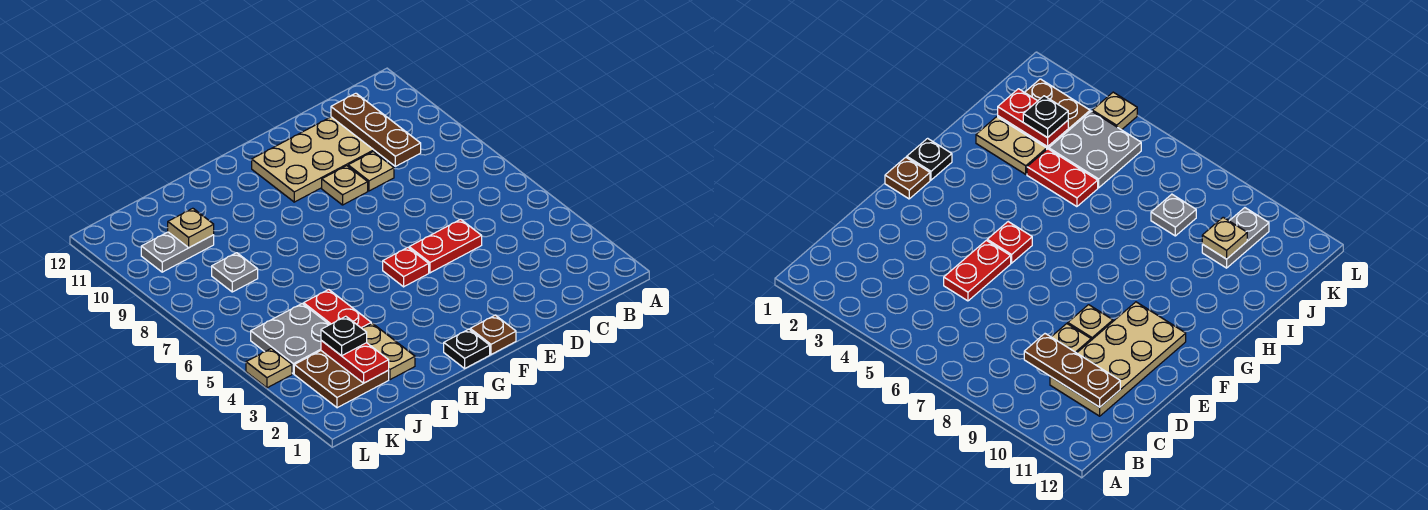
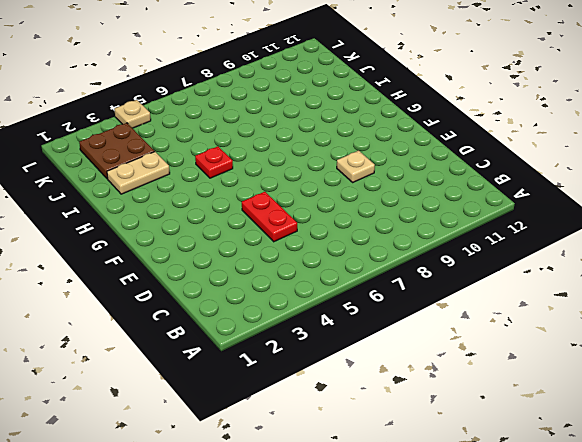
red 1x1 plate [195,146,233,178] -> red 1x1 plate moved to [383,248,429,287]
none -> tan 2x4 plate [252,117,381,202]
none -> tan 1x1 plate [348,152,394,191]
none -> brown 1x1 plate [470,315,516,354]

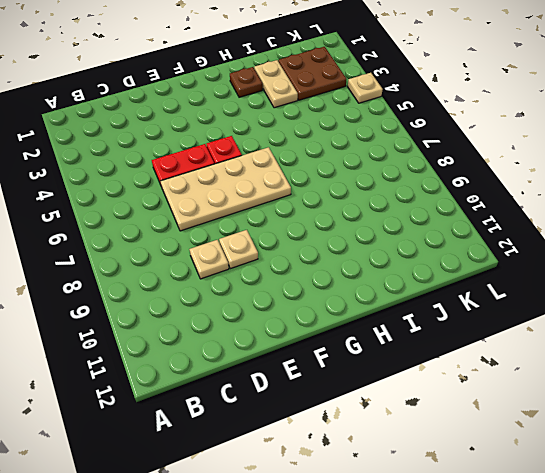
tan 2x4 plate [161,147,291,231] -> tan 2x4 plate moved to [252,117,381,202]
brown 1x1 plate [230,67,263,97] -> brown 1x1 plate moved to [470,315,516,354]
none -> black 1x1 plate [444,329,490,368]
none -> red 1x2 plate [304,289,372,328]
none -> grey 2x2 plate [251,304,330,374]

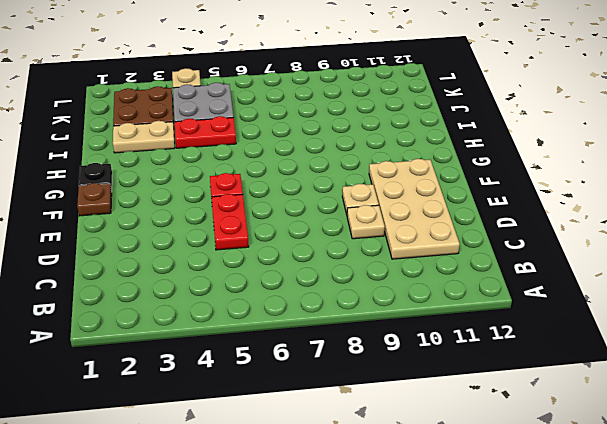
none -> grey 1x1 plate [212,253,258,292]
none -> grey 1x2 plate [141,232,214,272]
none -> brown 1x3 plate [331,93,421,166]

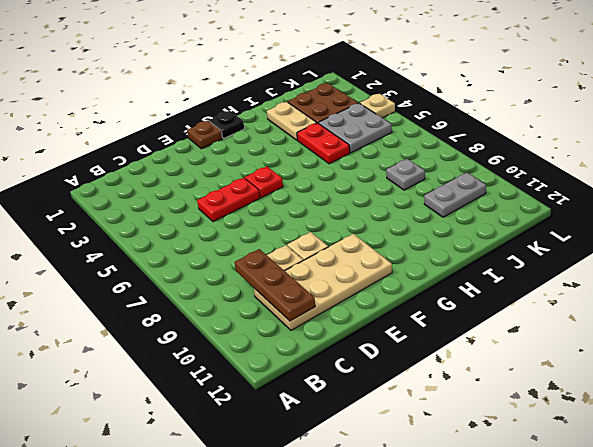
none -> red 1x2 plate [321,340,389,383]
none -> tan 1x1 plate [168,208,214,248]
none -> black 1x1 plate [321,316,367,356]

